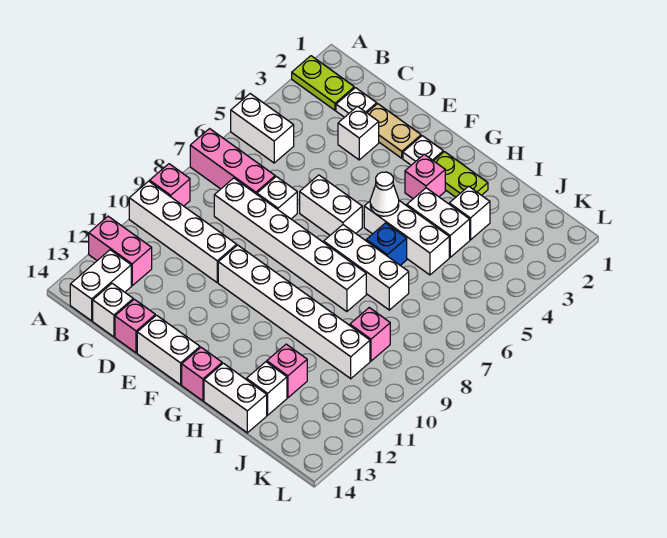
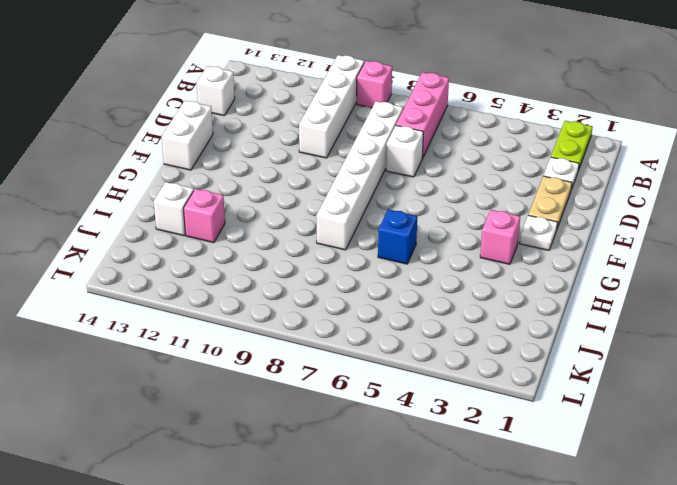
none -> white 1x2 brick [231,94,294,163]
none -> pink 1x2 brick [89,216,152,286]
none -> white 1x2 brick [70,250,131,321]
none -> white 1x1 brick [338,106,379,160]

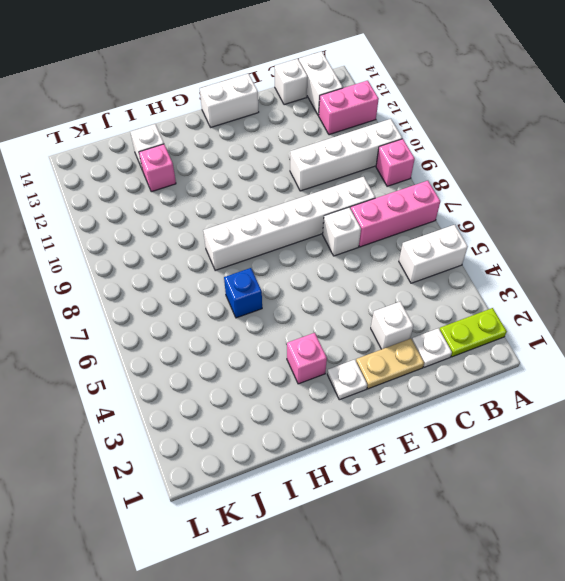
none -> pink 1x1 brick [115,299,155,353]
none -> white 1x2 brick [300,175,362,235]
none -> white 1x6 brick [218,245,370,379]
none -> lime 1x2 plate [434,152,488,197]

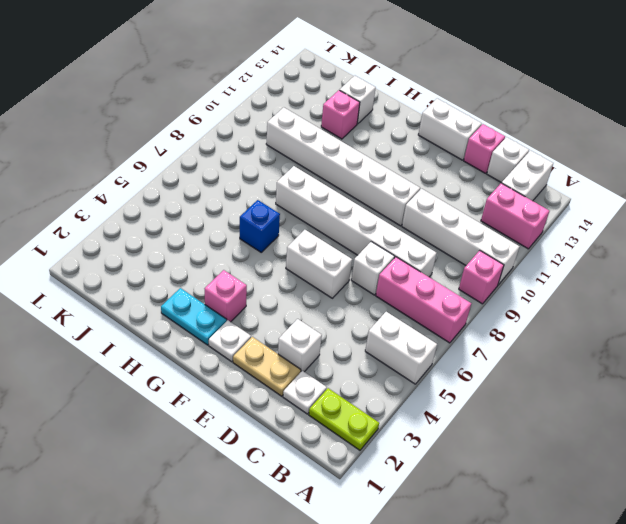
cyan 1x2 plate [161,288,227,345] -> lime 1x2 plate [434,152,488,197]
none -> white 1x3 brick [364,201,449,275]
none -> white 1x3 brick [324,225,409,310]
none -> pink 1x1 brick [182,347,222,401]
none -> white 1x2 brick [407,188,470,257]

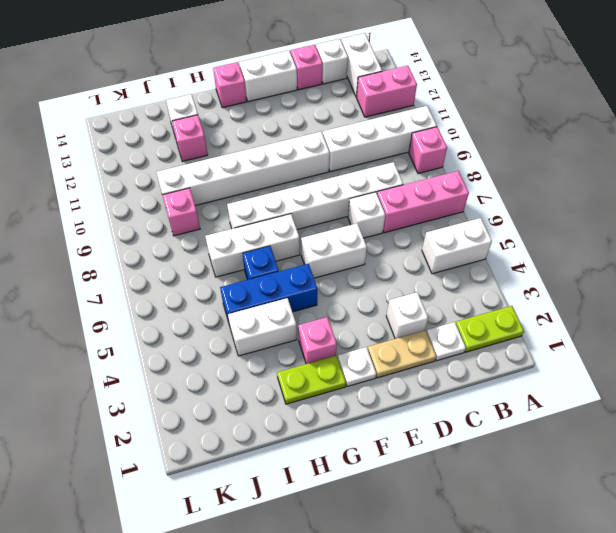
blue 1x3 brick [220,264,317,325] -> white 1x3 brick [364,201,449,275]
none -> white 1x2 brick [204,363,267,433]
none -> white 1x1 brick [449,186,490,240]
none -> white 1x1 cone [370,172,399,216]

